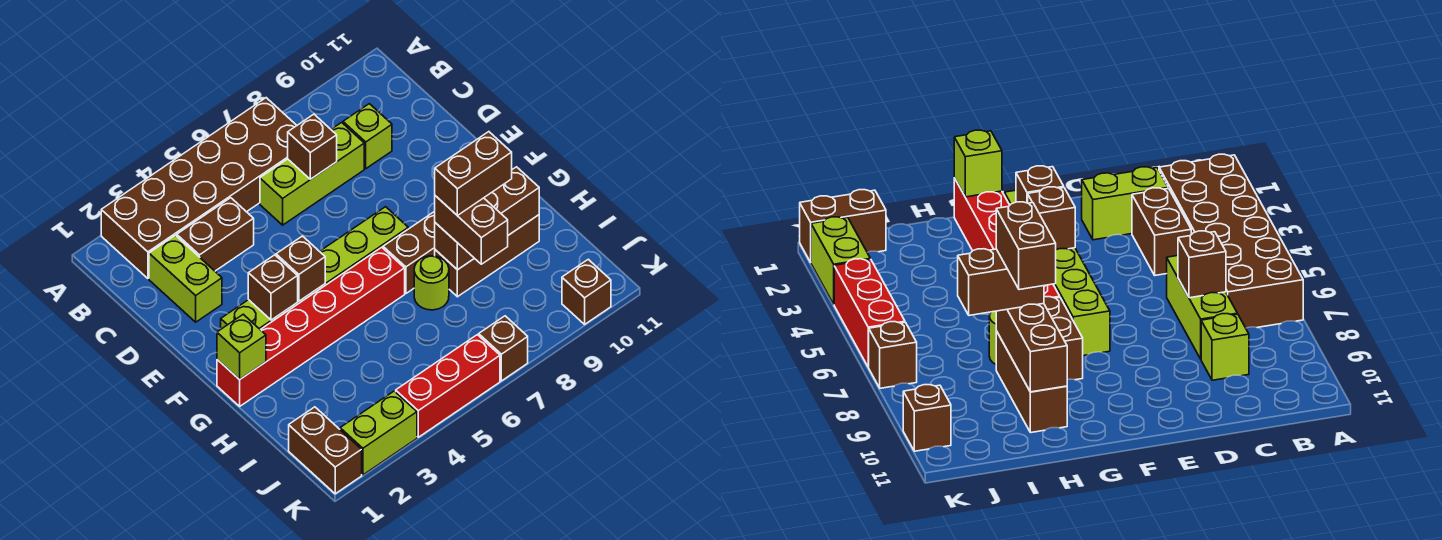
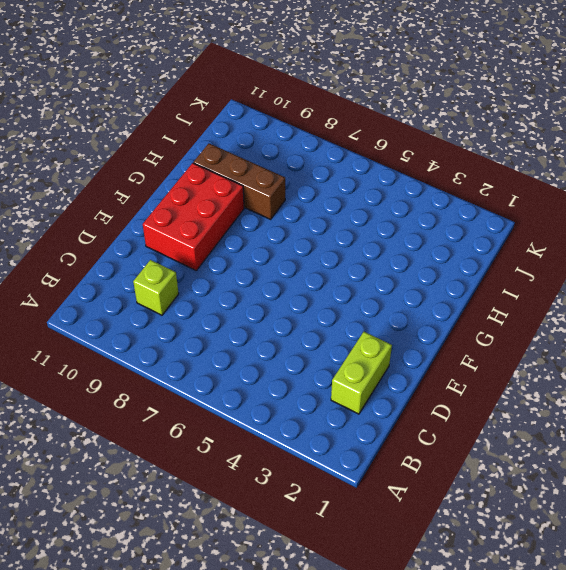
red 2x3 brick [143,163,244,270] -> none
none -> brown 2x6 brick [101,98,297,278]
none -> brown 1x2 brick [177,198,254,271]
none -> lime 1x3 brick [260,122,364,225]

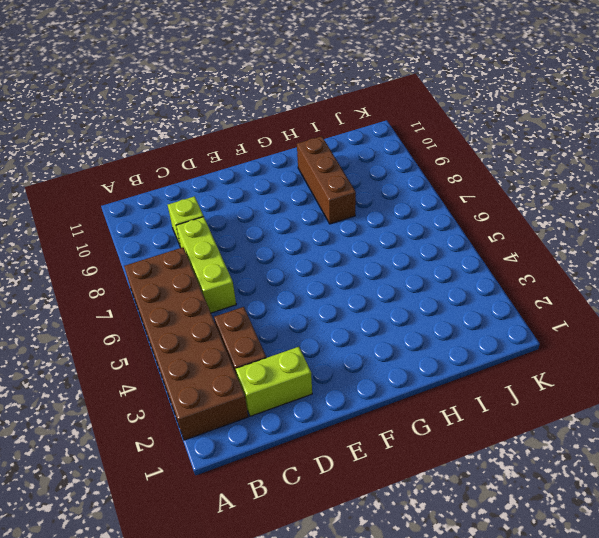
none -> lime 1x6 brick [221,207,408,330]
none -> red 1x6 brick [217,247,405,406]
none -> brown 1x2 brick [383,211,435,294]

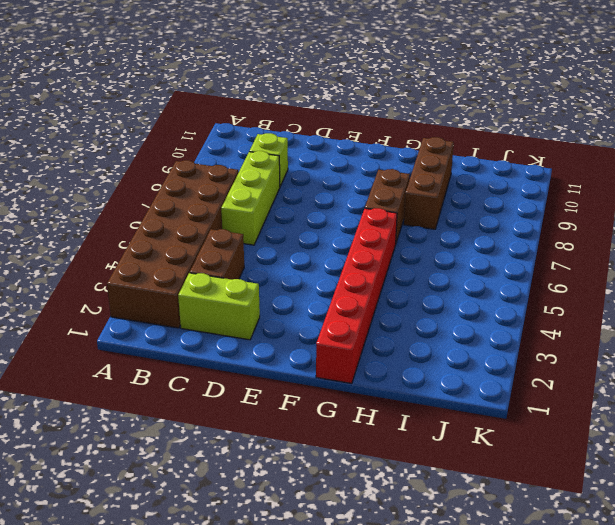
none -> lime 1x6 brick [221,207,408,330]
none -> lime 1x1 round brick [414,256,449,310]
none -> brown 1x2 brick [289,407,362,494]

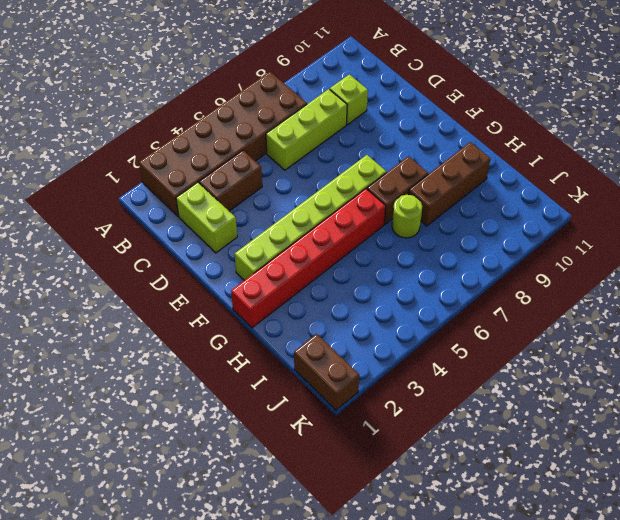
none -> lime 1x2 brick [340,391,417,475]
none -> red 1x3 brick [396,335,500,437]
none -> brown 1x1 brick [479,316,528,381]

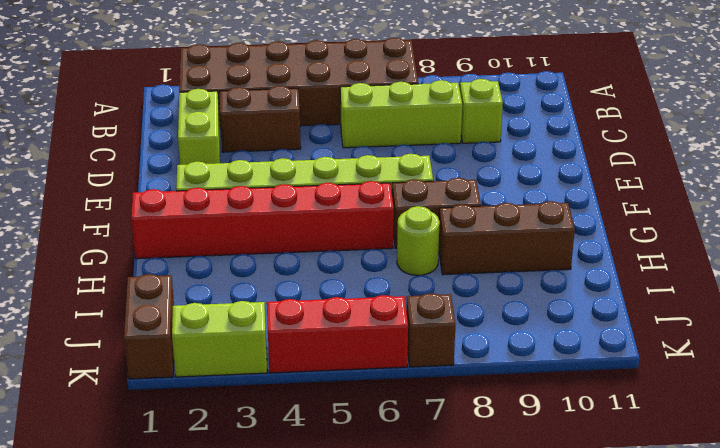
none -> brown 1x1 brick [562,259,611,324]
none -> brown 1x1 brick [288,114,337,179]
none -> brown 1x1 brick [248,255,298,320]

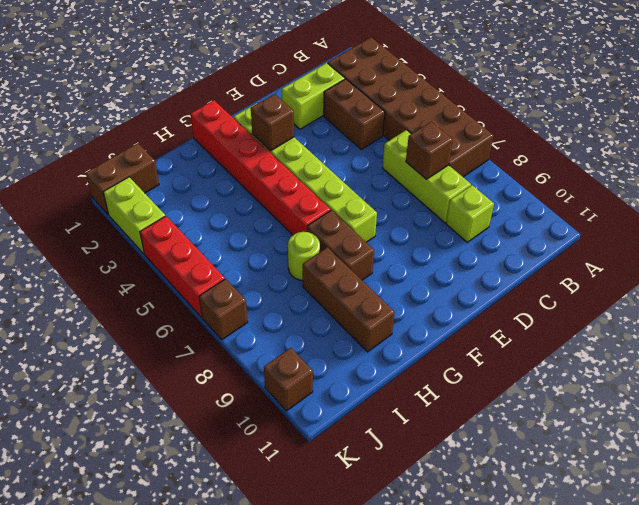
none -> brown 1x1 brick [276,236,325,301]
none -> lime 1x1 brick [217,314,266,380]
none -> brown 1x3 brick [435,167,539,270]

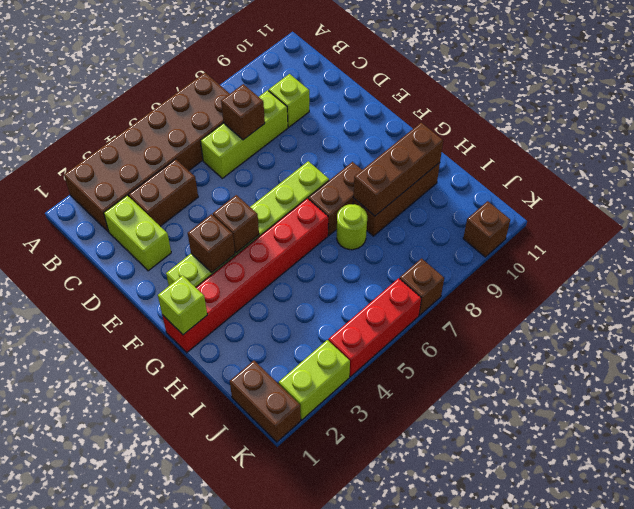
none -> brown 1x2 brick [435,196,508,264]
none -> brown 1x2 brick [435,132,512,215]

